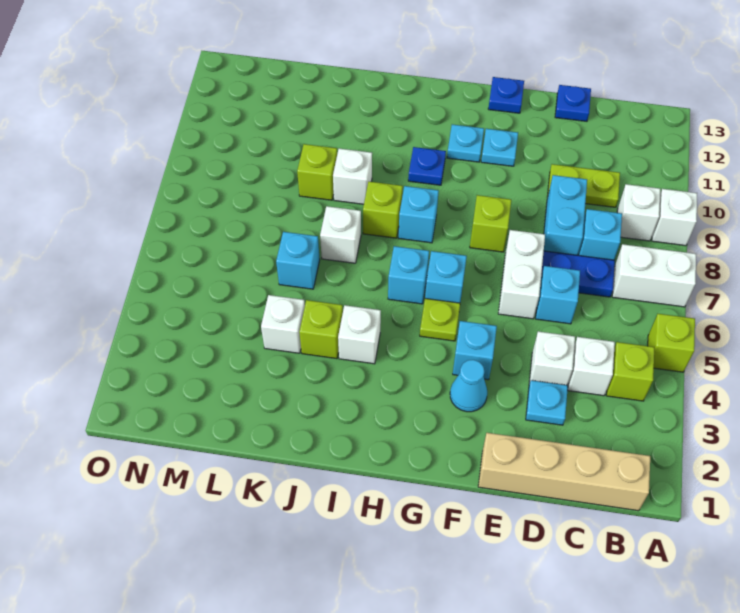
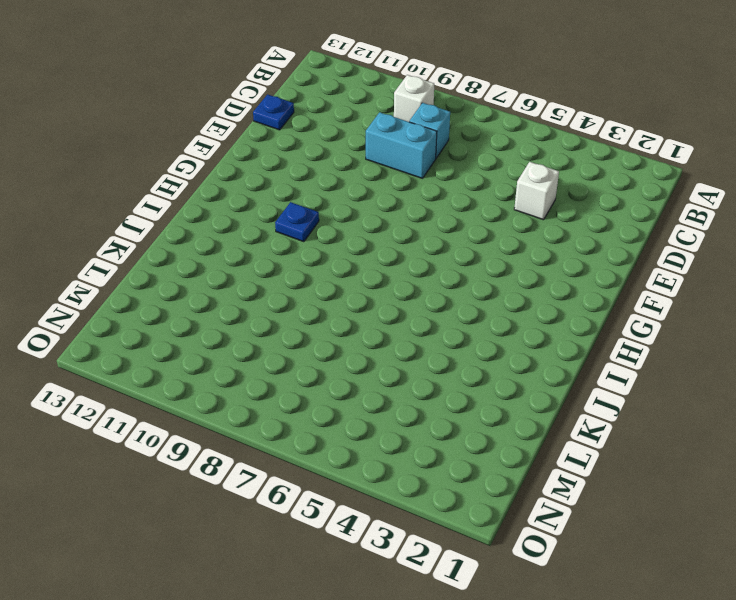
none -> lime 1x1 brick [648,314,695,372]
none -> white 1x2 brick [612,244,696,307]
none -> white 1x1 brick [652,189,697,246]
none -> tan 1x4 brick [478,433,650,511]

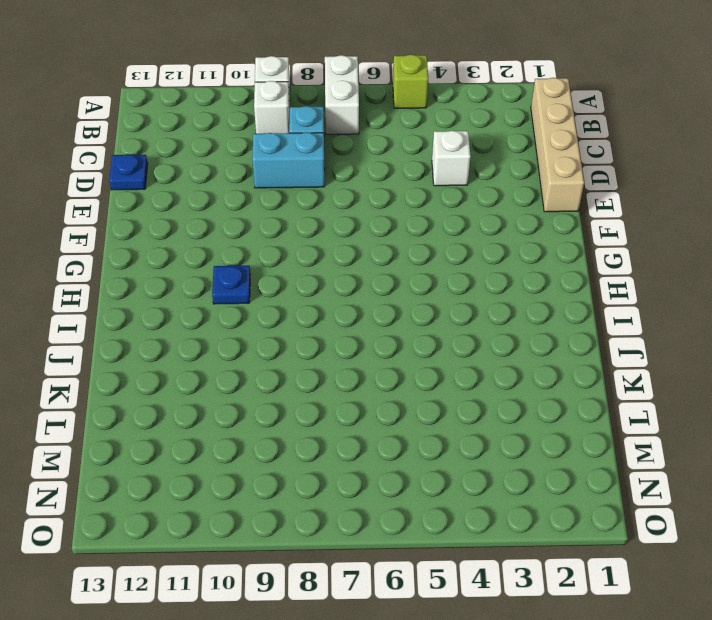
none -> lime 1x1 brick [606,342,654,401]
none -> white 1x1 brick [568,337,615,396]
none -> blue 1x2 plate [541,251,615,297]
none -> lime 1x2 plate [547,164,620,207]

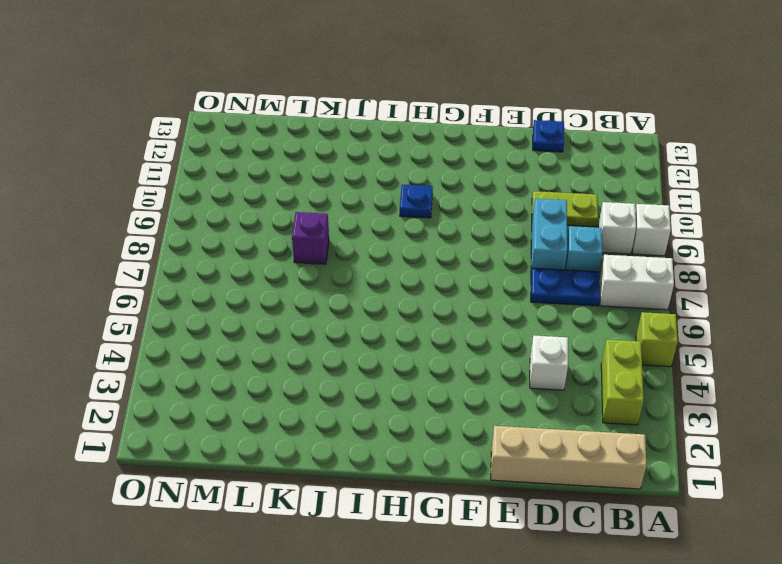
lime 1x2 brick [601,340,644,425] -> lime 1x1 brick [606,342,654,401]
purple 1x1 brick [292,212,329,264] -> none
none -> white 1x1 brick [568,337,615,396]
none -> cyan 1x1 plate [526,380,568,425]
none -> cyan 1x1 brick [536,266,580,324]
none -> white 1x2 brick [498,230,545,319]

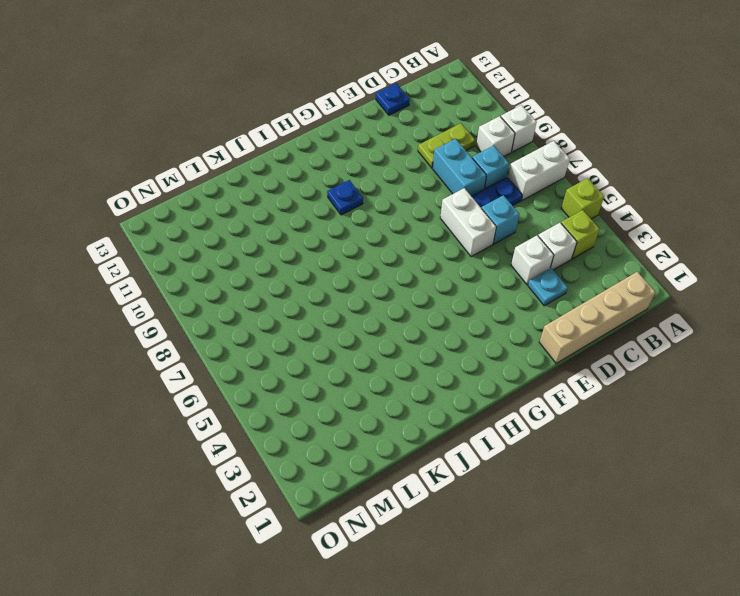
none -> cyan 1x1 cone [450,360,487,412]
none -> cyan 1x1 brick [453,321,497,380]
none -> lime 1x1 brick [470,195,511,252]
none -> cyan 1x1 plate [481,129,518,166]

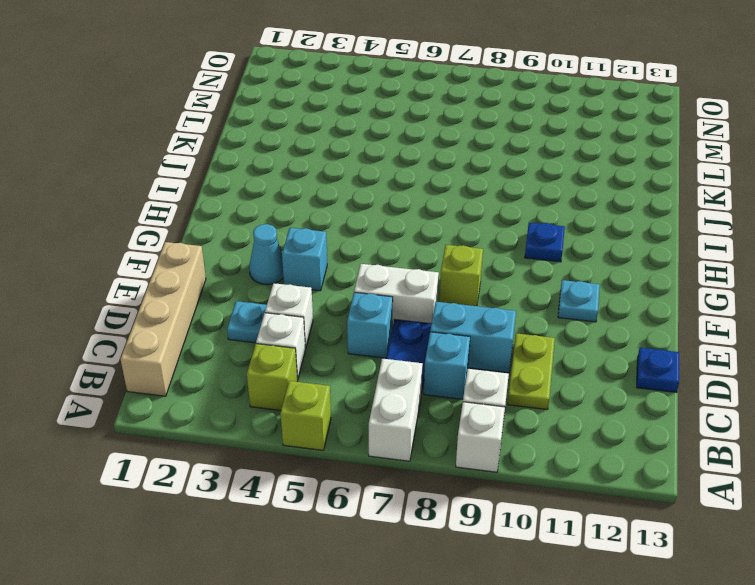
none -> blue 1x1 plate [488,77,524,113]
none -> lime 1x1 plate [420,298,460,341]
none -> cyan 1x1 brick [425,251,467,303]
none -> cyan 1x1 plate [447,124,484,162]

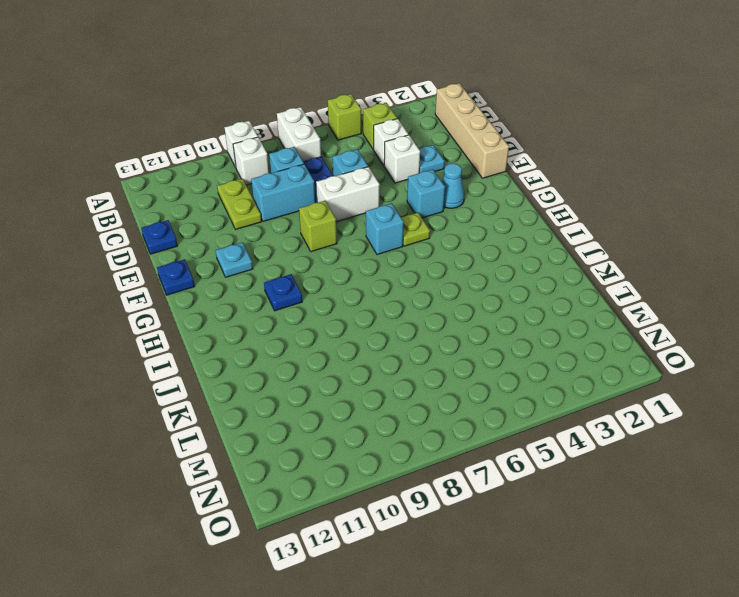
none -> cyan 1x1 plate [447,124,484,162]
none -> cyan 1x1 brick [388,246,429,304]
none -> cyan 1x1 brick [398,186,439,243]
none -> white 1x1 brick [338,305,381,364]

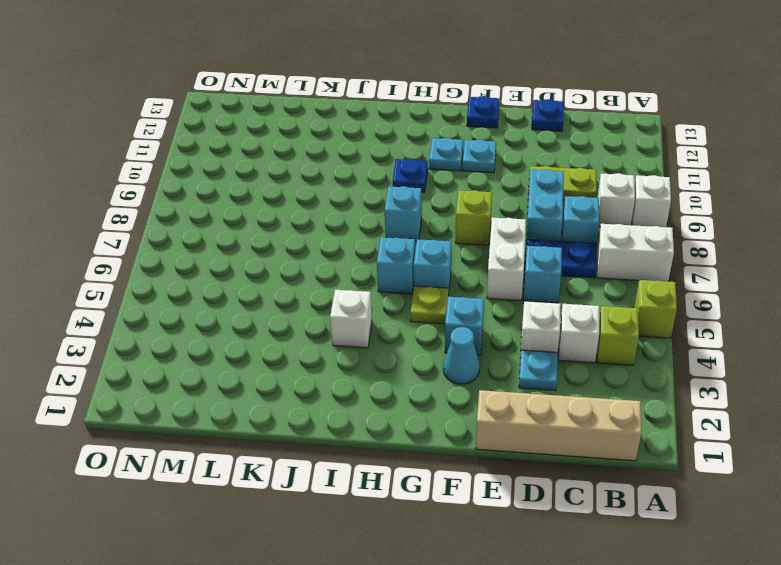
none -> lime 1x1 brick [363,182,403,238]
none -> lime 1x1 brick [299,300,343,359]
none -> white 1x1 brick [320,206,361,263]
none -> white 1x1 brick [333,149,372,204]

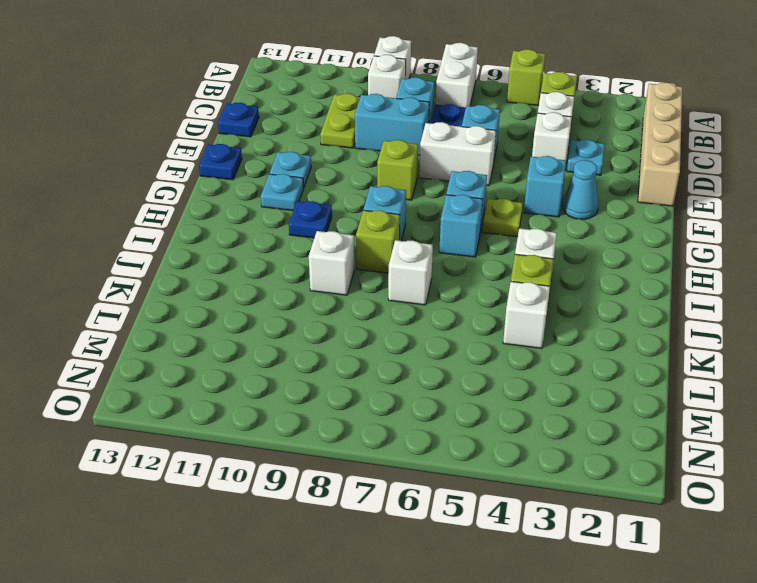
none -> cyan 1x1 brick [276,232,320,289]
none -> lime 1x1 brick [297,144,337,200]

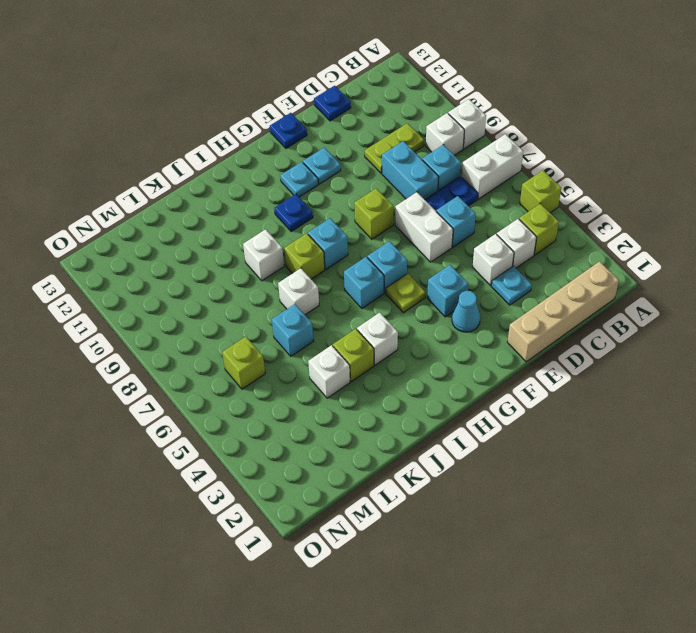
lime 1x1 brick [222,337,265,389] -> lime 1x1 brick moved to [297,144,337,200]

